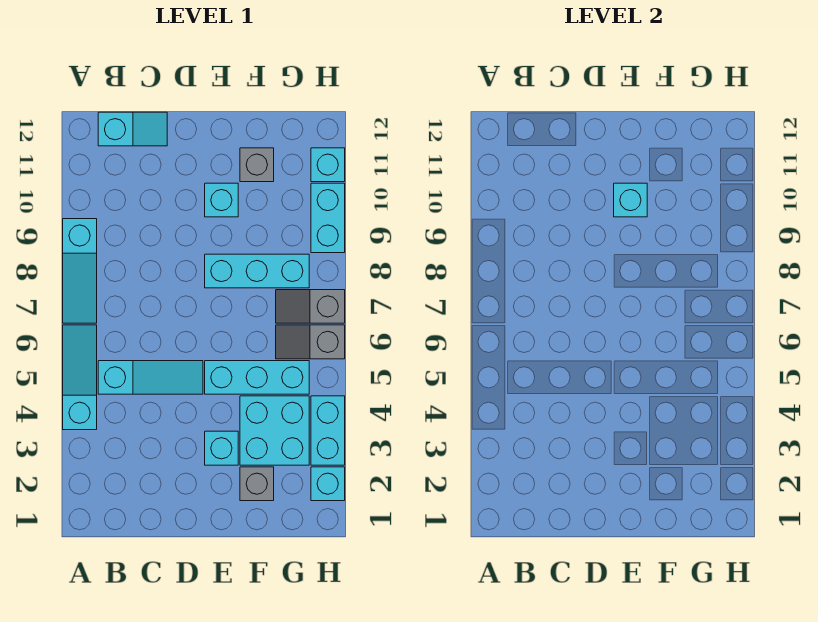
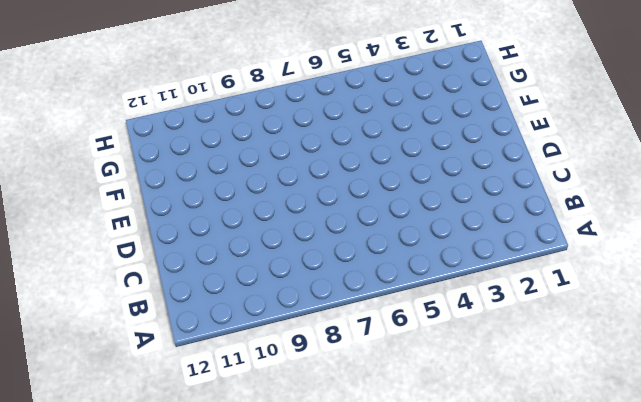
none -> cyan 1x3 slope [63,325,97,430]
none -> cyan 1x3 slope [63,219,97,323]
none -> cyan 1x3 slope [98,361,203,394]

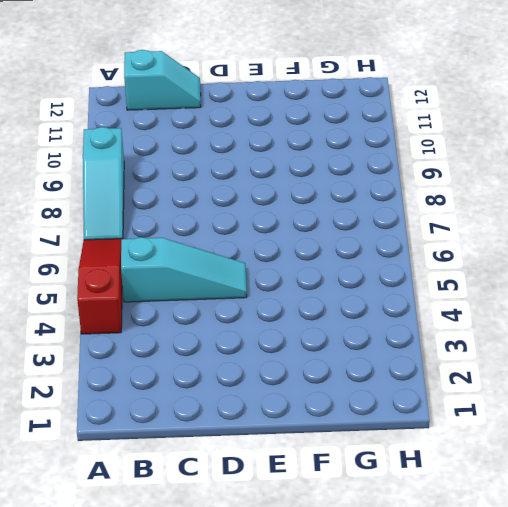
red 1x3 slope [77,239,122,334] -> cyan 1x3 slope [63,325,97,430]
none -> cyan 1x1 brick [205,431,238,465]
none -> cyan 1x3 brick [205,361,309,394]
none -> cyan 1x3 brick [205,254,309,288]

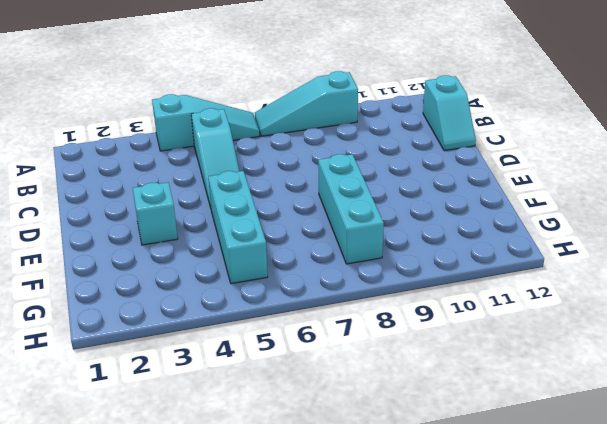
none -> cyan 1x1 brick [205,183,238,217]
none -> grey 1x1 brick [240,467,274,501]
none -> cyan 2x2 brick [240,396,309,465]

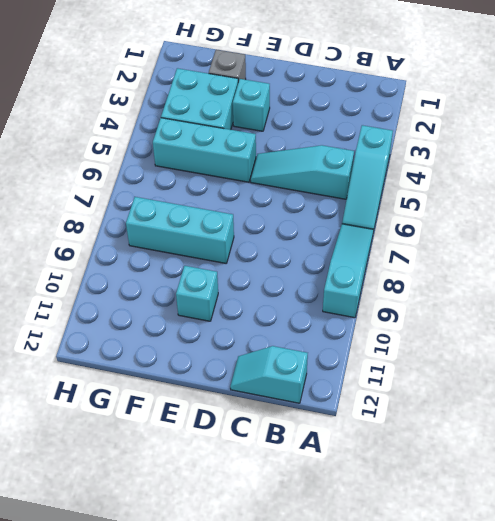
none -> grey 1x1 brick [240,148,274,182]
none -> grey 1x2 slope [276,325,345,359]
none -> grey 1x2 slope [276,290,345,323]

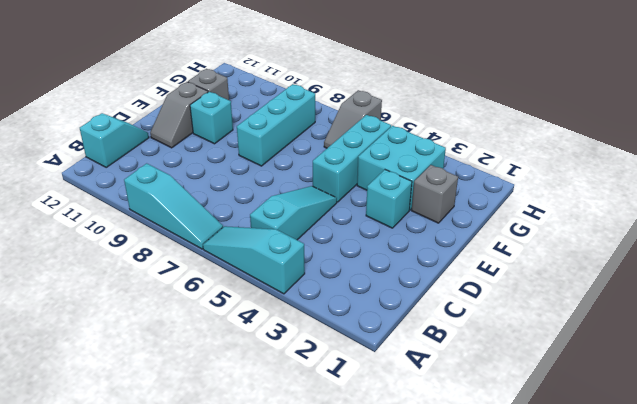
grey 1x2 slope [150,82,208,148] -> grey 1x2 slope moved to [276,290,345,323]
none -> cyan 1x1 brick [311,467,345,501]
none -> cyan 1x2 brick [311,396,345,465]
none -> cyan 1x2 brick [311,183,345,253]

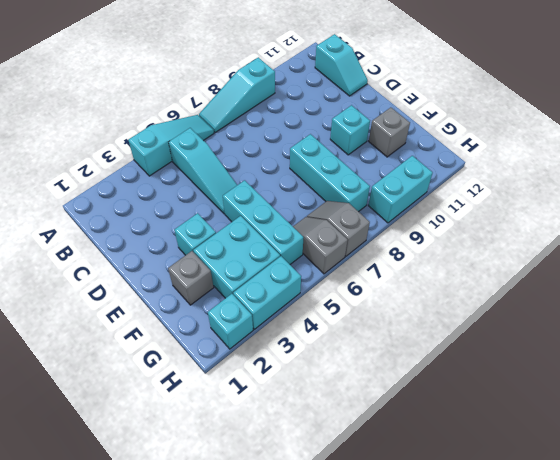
none -> cyan 1x1 brick [311,148,345,182]
none -> cyan 1x1 brick [614,183,647,217]

